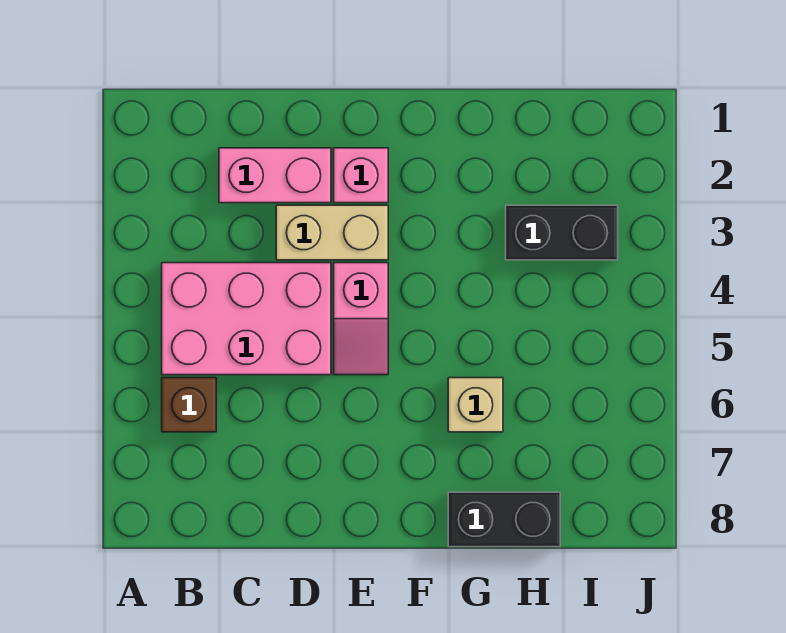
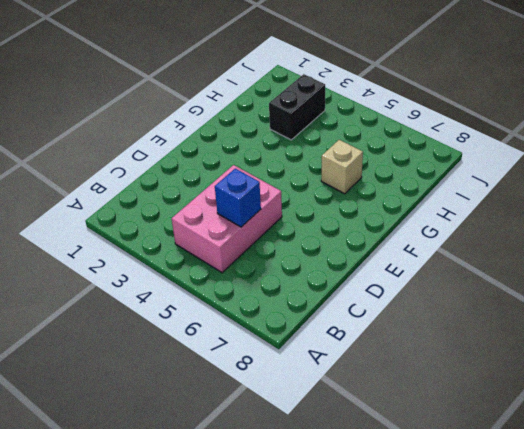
blue 1x1 brick [215,168,261,227] -> none
none -> brown 1x1 brick [162,378,216,432]
none -> pink 1x2 brick [219,148,331,203]

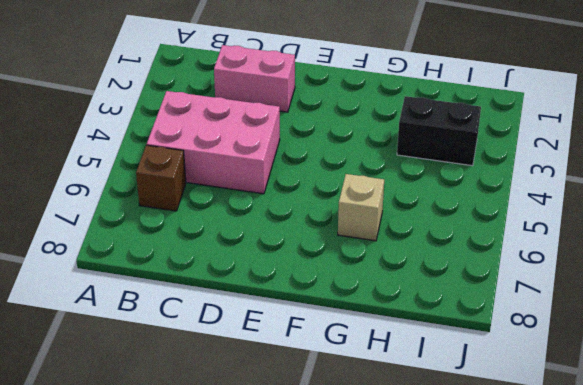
none -> tan 1x2 brick [276,205,388,260]
none -> pink 1x1 brick [334,148,388,203]

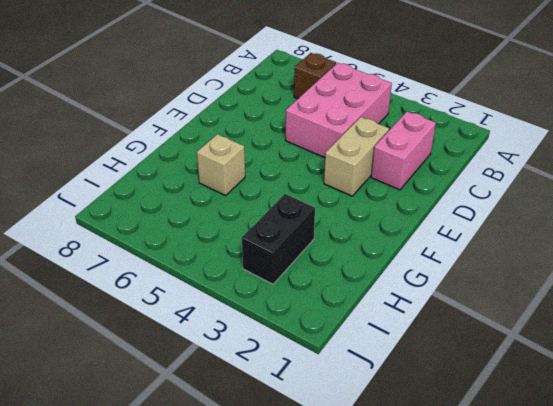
none -> pink 1x1 brick [334,148,388,203]
none -> pink 1x2 slope [334,263,388,375]

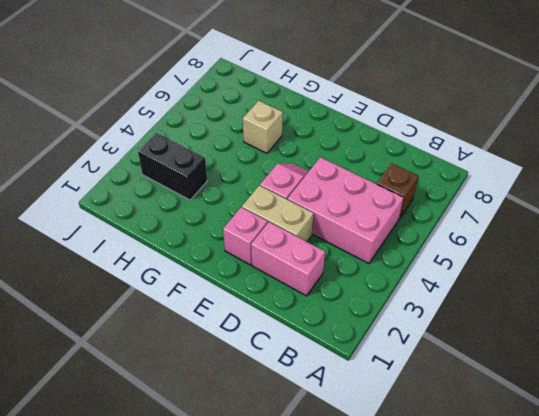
none -> black 1x2 brick [448,492,560,547]

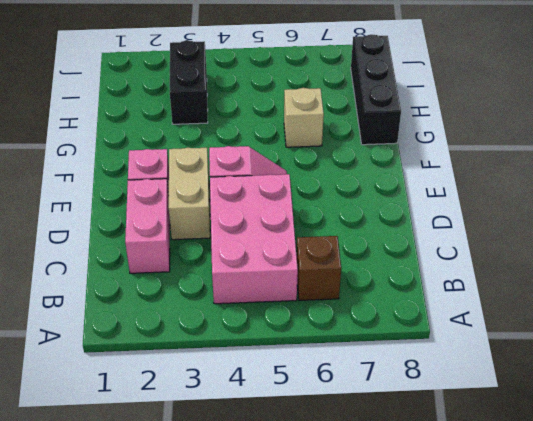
black 1x3 brick [351,34,401,145] -> black 1x2 brick [448,492,560,547]

